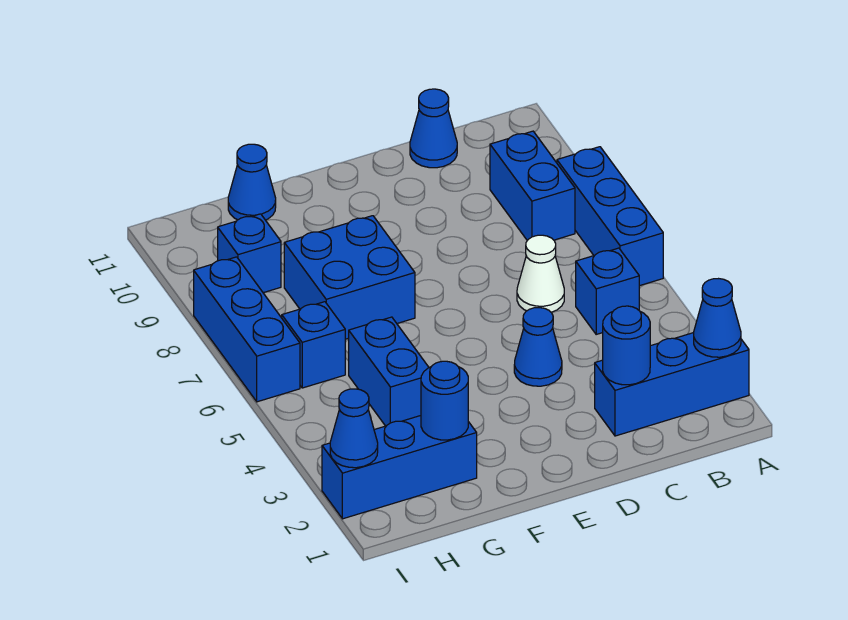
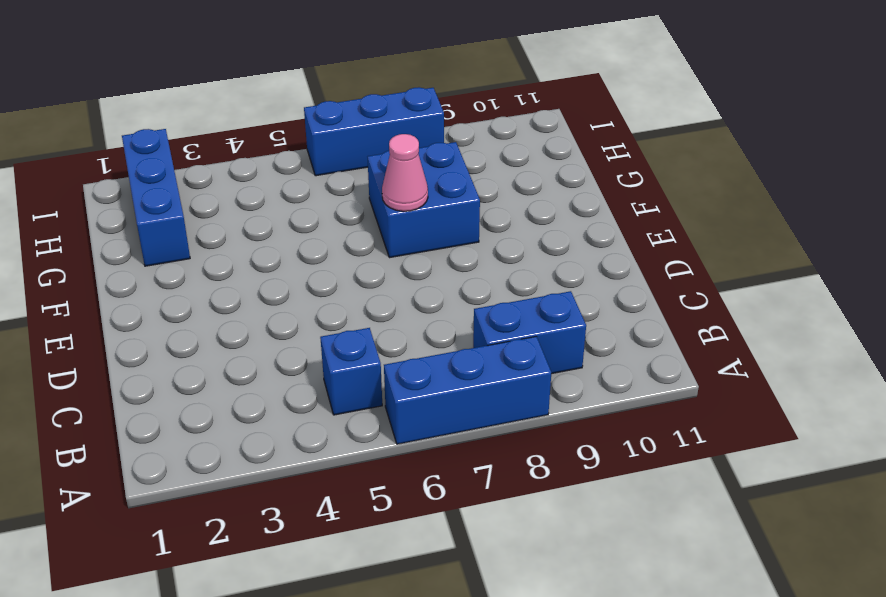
pink 1x1 cone [382,134,428,211] -> none
none -> blue 1x3 brick [595,333,749,436]
none -> white 1x1 cone [517,235,564,312]
none -> blue 1x1 cone [410,89,457,168]

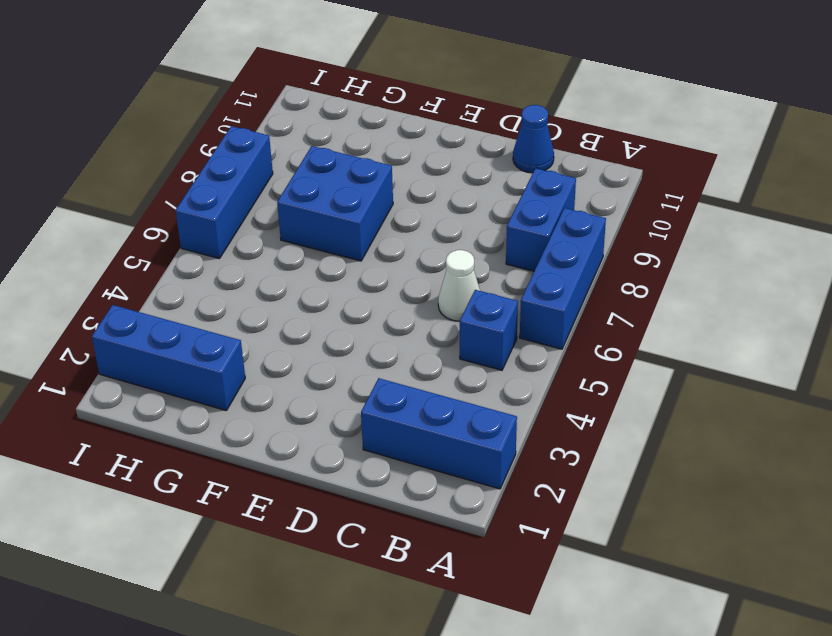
none -> blue 1x1 cone [514,308,562,386]
none -> blue 1x2 brick [349,317,429,426]
none -> blue 1x1 cone [228,144,276,220]

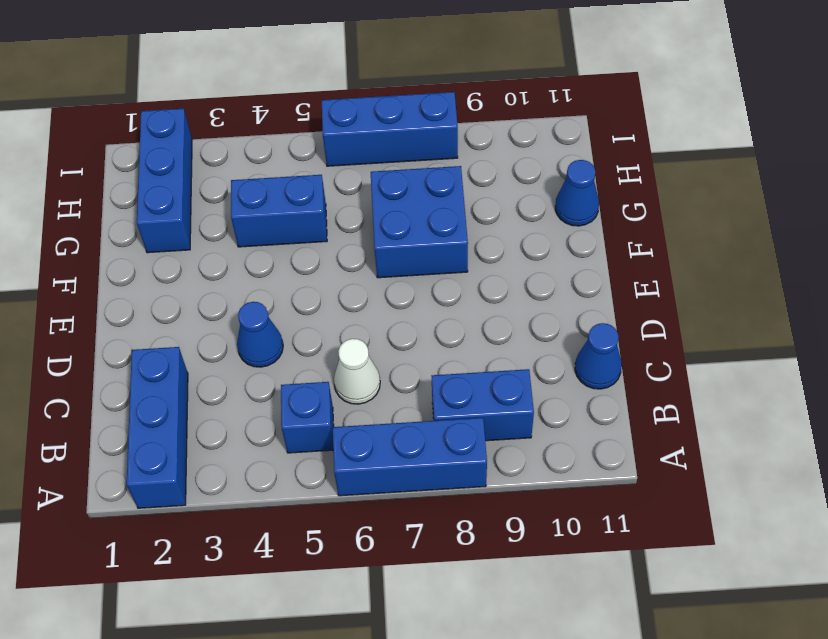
none -> blue 1x1 brick [282,302,345,388]
none -> blue 1x1 brick [218,214,281,293]
none -> blue 1x1 cone [694,279,741,357]

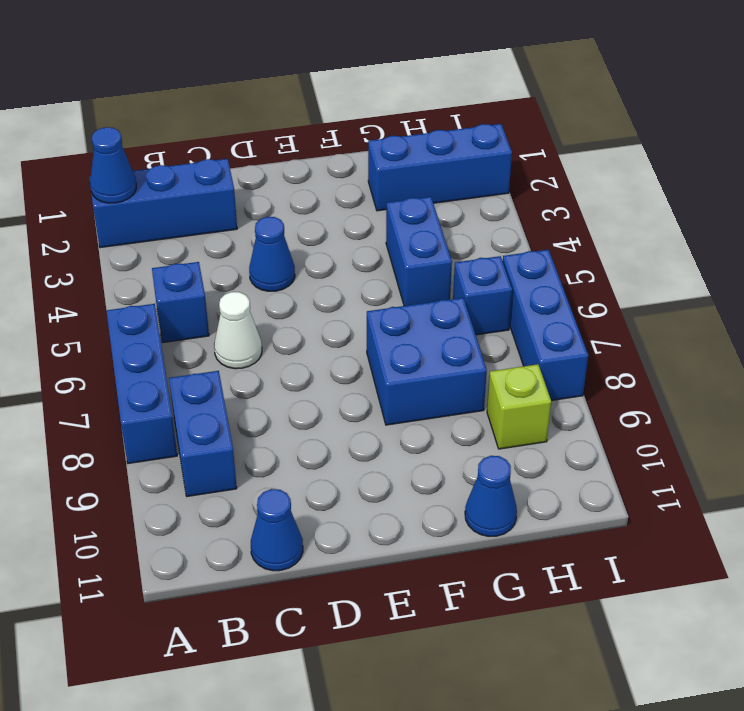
lime 1x1 brick [487,364,551,449] -> blue 1x1 brick [218,214,281,293]
none -> blue 1x1 round brick [603,306,650,385]
none -> blue 1x1 round brick [421,361,468,440]
none -> blue 1x1 cone [330,389,378,468]

